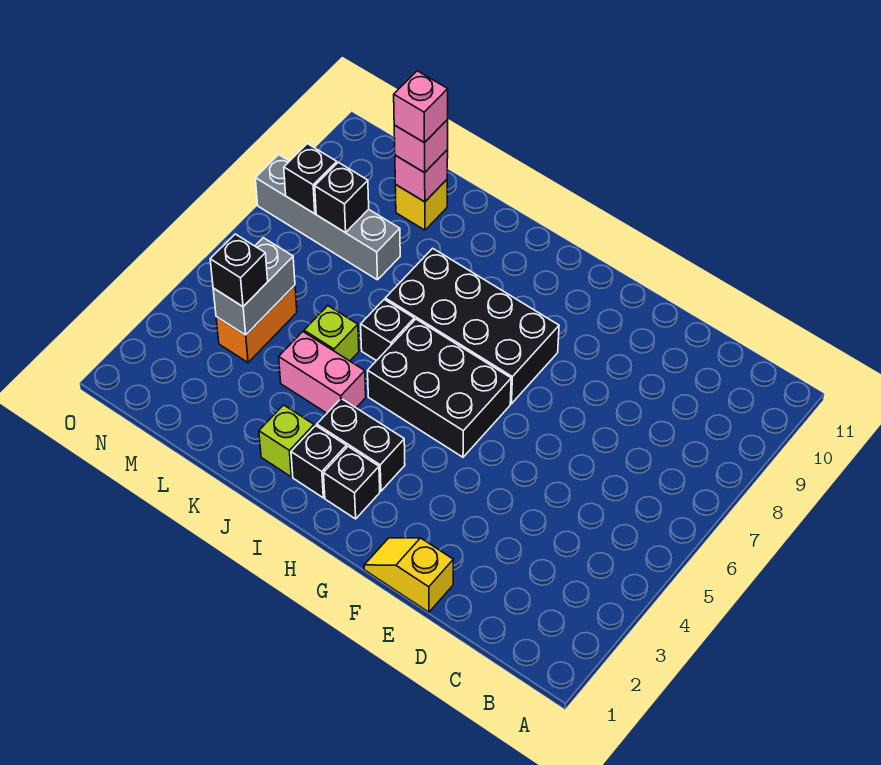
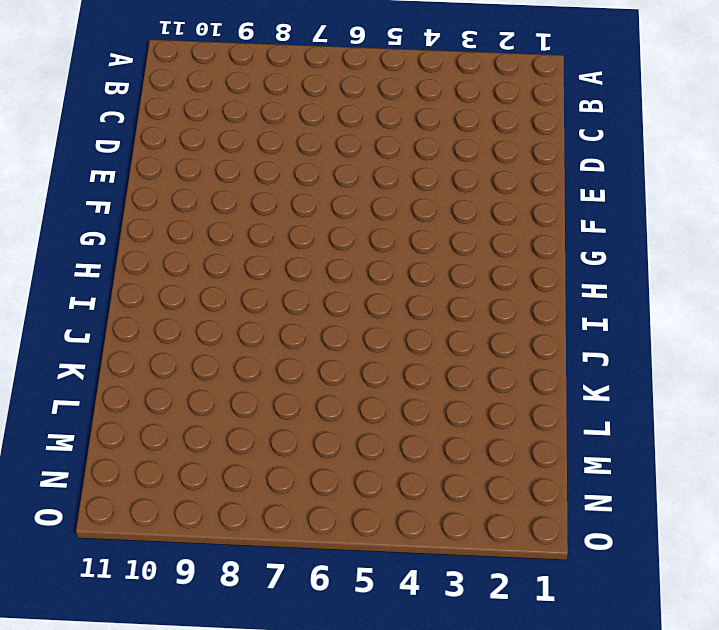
none -> yellow 1x2 slope [364,538,453,612]
none -> black 2x3 brick [368,319,511,457]
none -> black 2x4 brick [385,248,559,404]

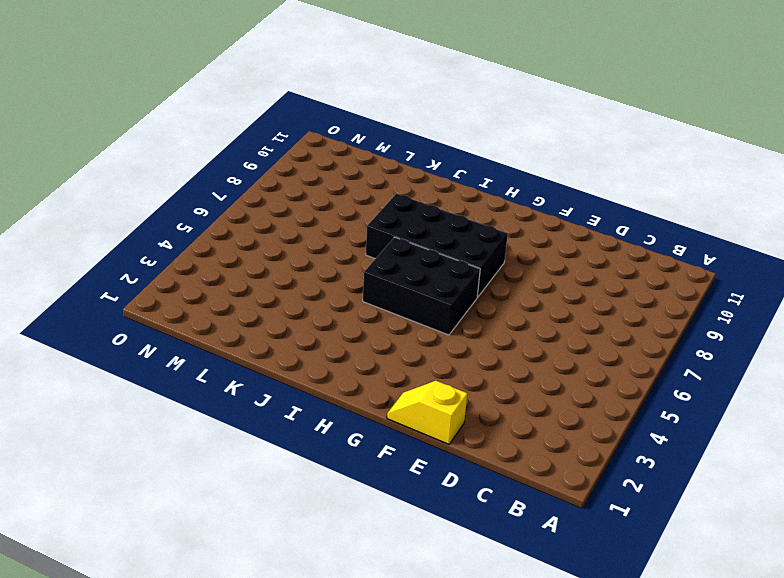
none -> black 1x1 brick [323,447,380,519]
none -> black 1x2 brick [317,399,405,491]
none -> black 1x1 brick [291,426,347,498]

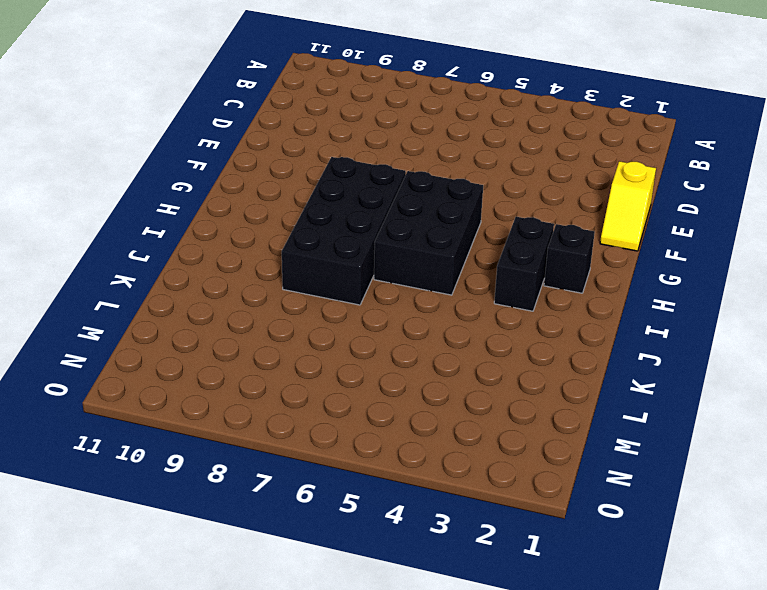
none -> black 1x1 brick [291,426,347,498]
none -> lime 1x1 brick [259,405,314,477]
none -> pink 1x2 brick [279,332,366,413]

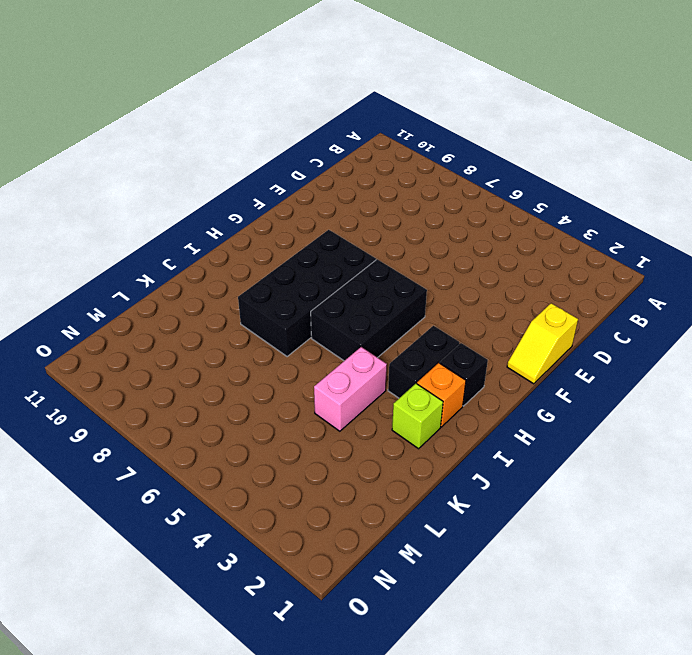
orange 1x1 brick [417,363,466,427] -> black 1x1 brick [291,426,347,498]
none -> black 1x1 brick [361,299,414,361]
none -> lime 1x1 brick [304,306,359,361]
none -> grey 1x4 brick [255,155,400,280]

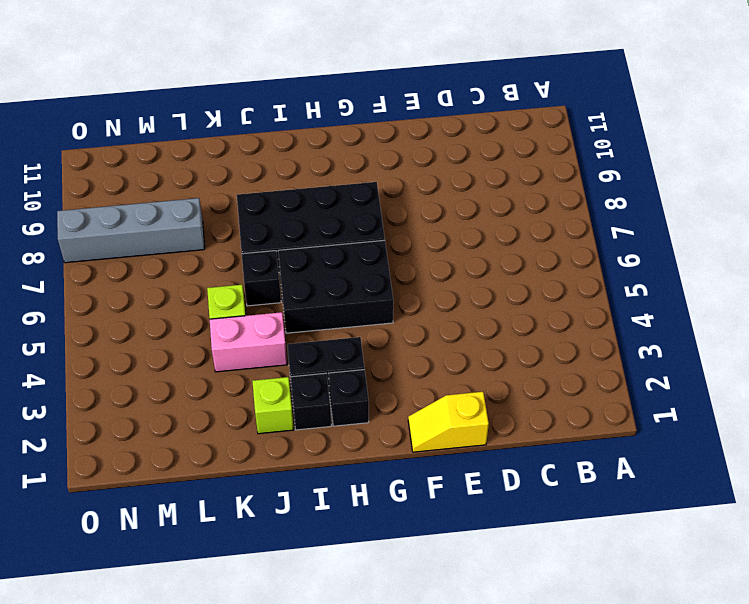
none -> yellow 1x1 brick [395,180,447,230]
none -> orange 1x2 brick [216,285,297,363]
none -> pink 1x1 brick [395,150,448,202]

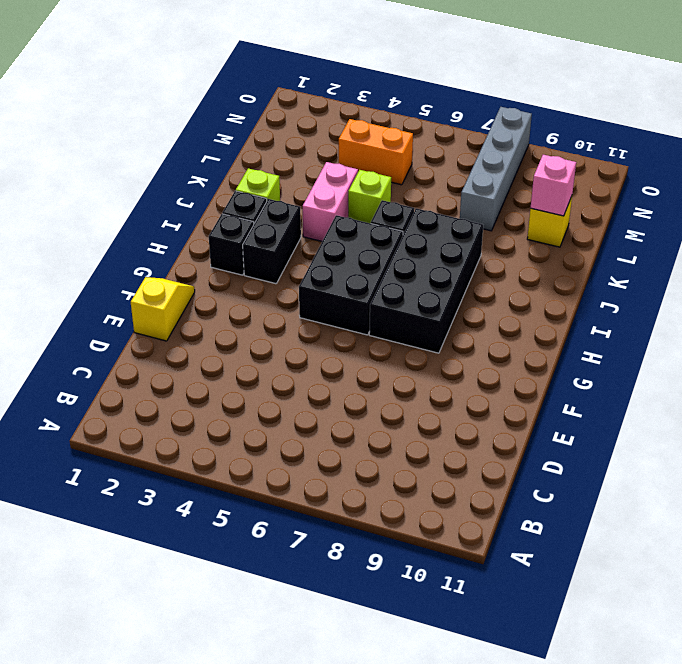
none -> grey 1x2 brick [213,238,295,335]
none -> black 1x1 brick [315,162,369,233]
none -> black 1x1 brick [284,144,337,214]

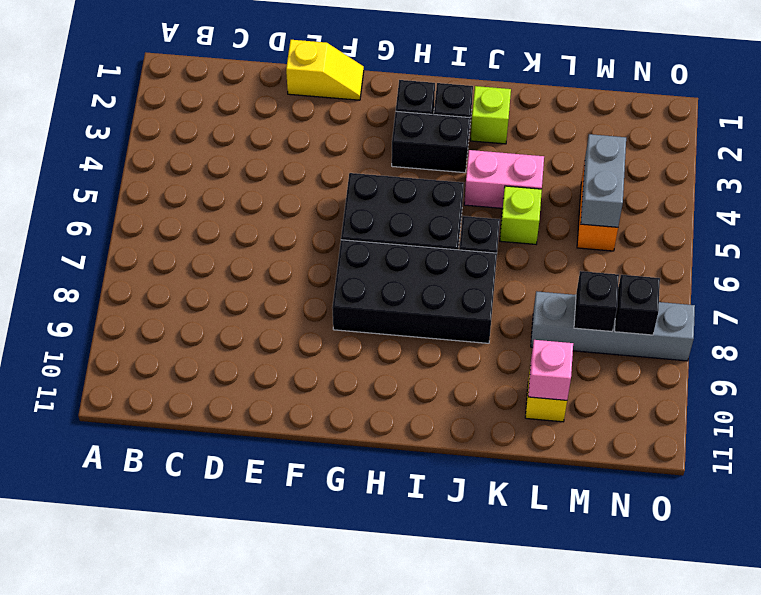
none -> pink 1x1 brick [394,120,448,173]
none -> black 1x1 brick [210,234,268,306]
none -> pink 1x1 brick [394,71,448,143]

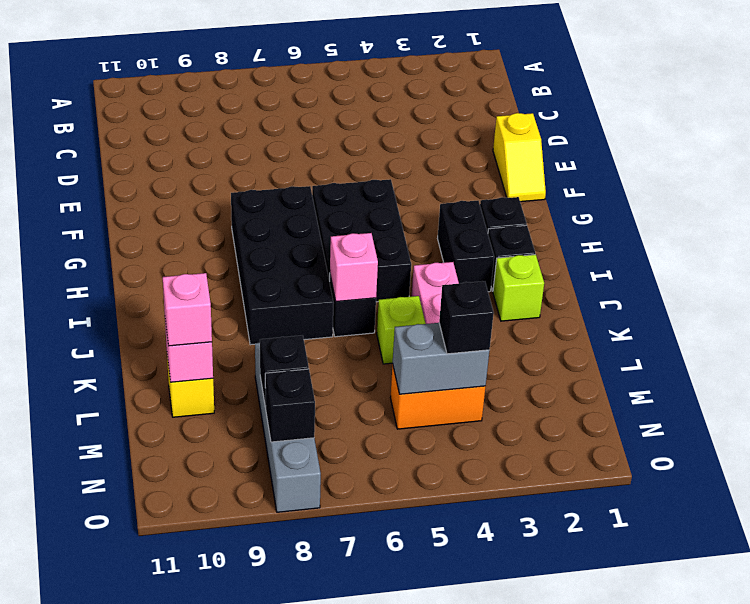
pink 1x1 brick [329,233,378,302] -> pink 1x1 brick moved to [394,71,448,143]

